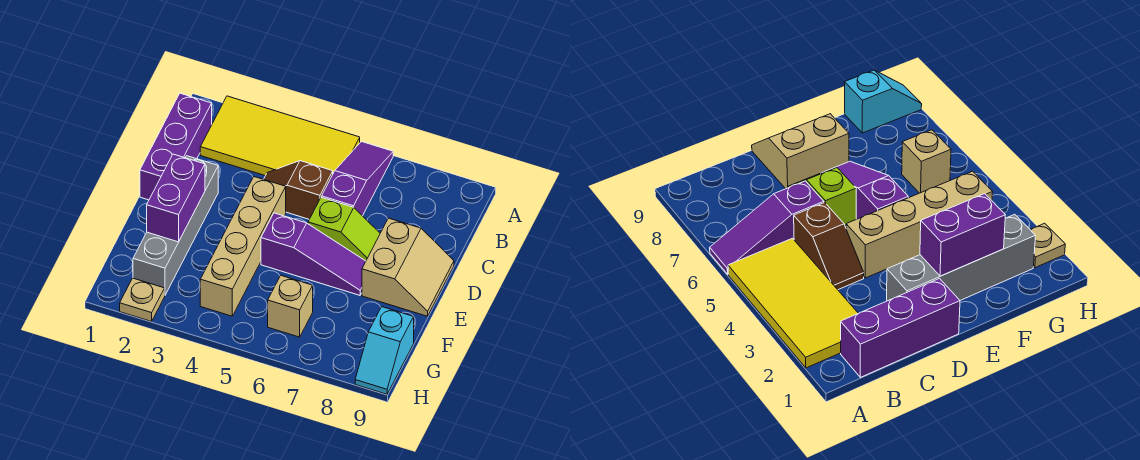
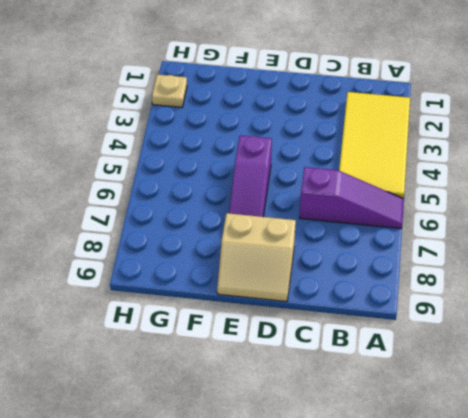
none -> purple 1x3 brick [140,93,212,200]
none -> brown 1x2 slope [264,161,333,219]
none -> grey 1x4 brick [133,156,218,295]

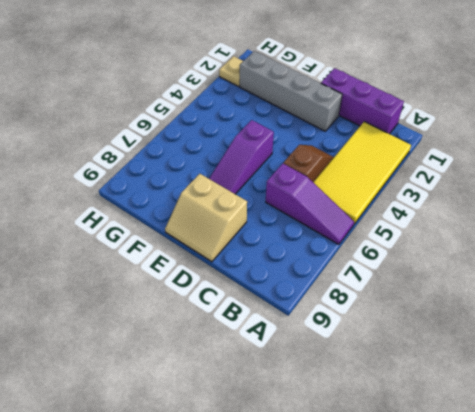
none -> tan 1x4 brick [200,177,286,316]
none -> lime 1x2 slope [308,197,380,261]
none -> tan 1x1 brick [268,276,313,337]

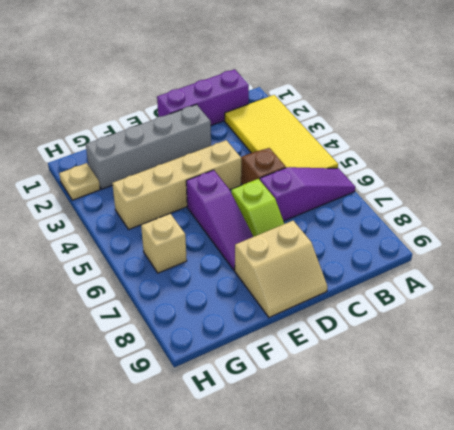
none -> cyan 1x2 slope [355,307,414,394]
none -> purple 1x2 brick [147,154,205,242]

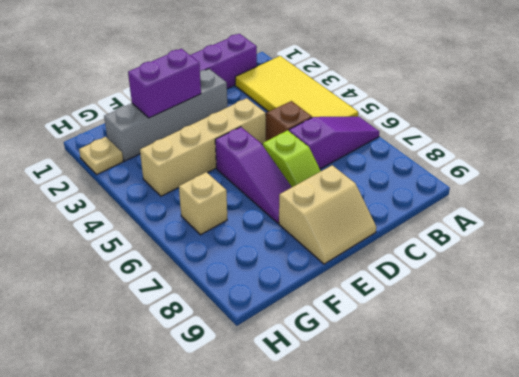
none -> cyan 1x2 slope [355,307,414,394]

